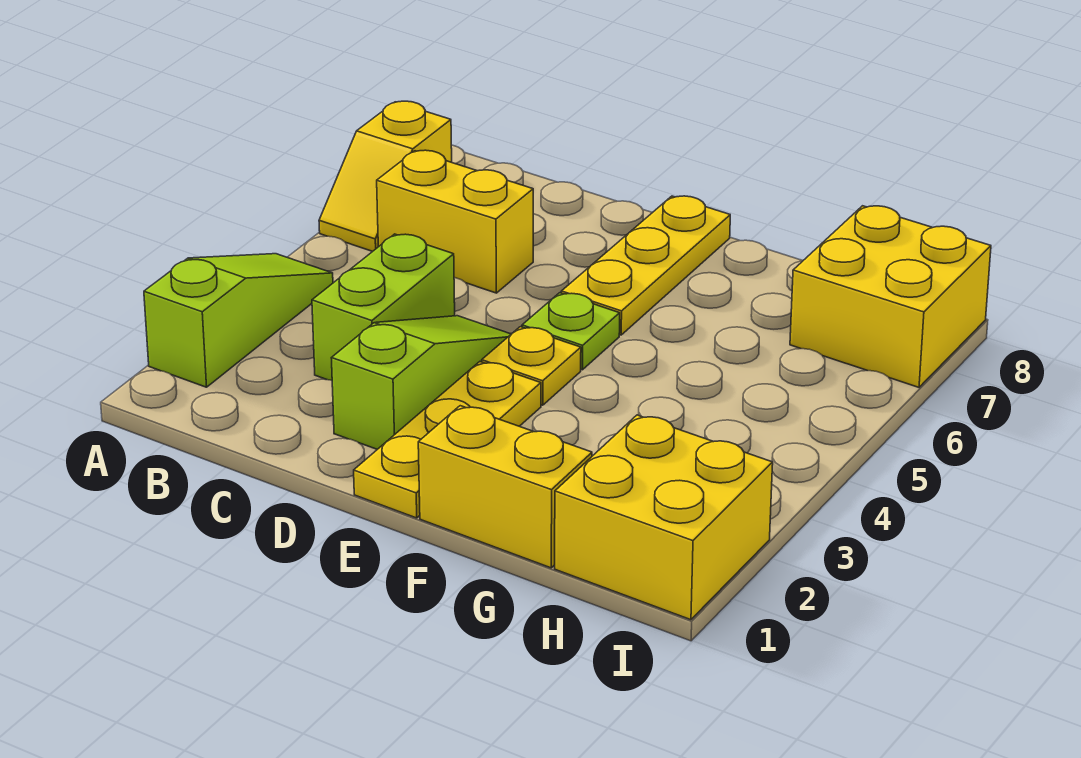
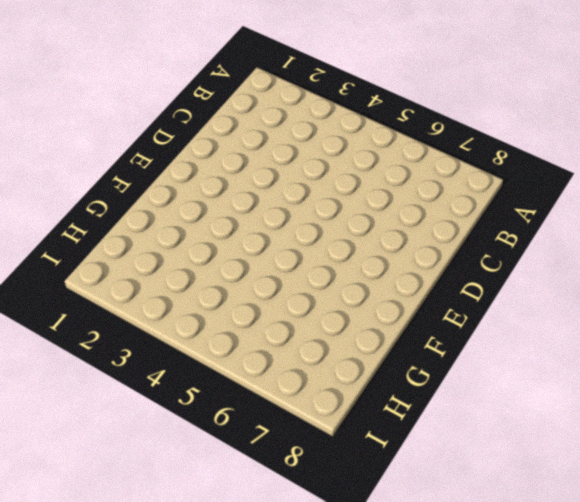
none -> lime 1x3 slope [144,254,333,387]
none -> yellow 1x2 slope [319,101,452,251]
none -> yellow 1x2 brick [377,150,533,293]

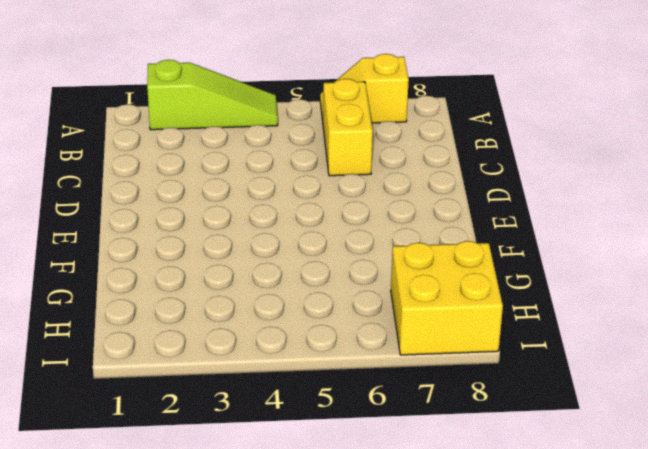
none -> lime 1x2 brick [312,234,455,380]
none -> lime 1x3 slope [332,316,511,449]
none -> yellow 1x3 plate [354,362,541,518]

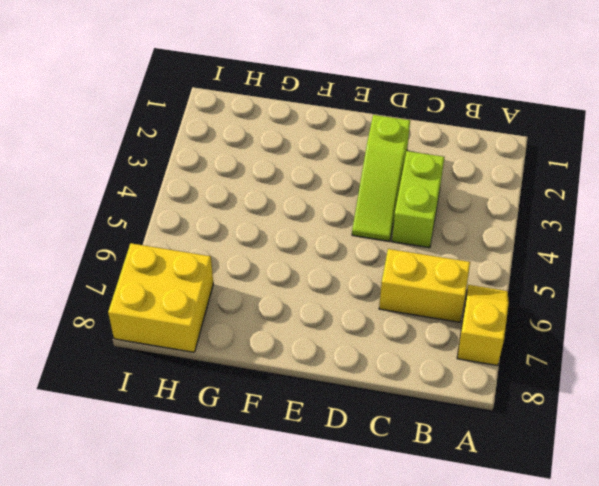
none -> lime 1x3 slope [144,254,333,387]
none -> yellow 1x3 plate [354,362,541,518]
none -> yellow 1x1 plate [482,327,581,405]

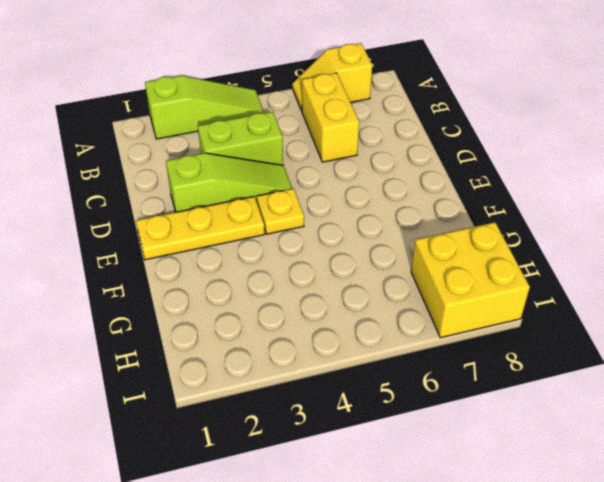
none -> lime 1x1 plate [522,293,620,370]
none -> yellow 1x3 plate [561,196,730,335]
none -> yellow 1x2 brick [418,406,592,568]

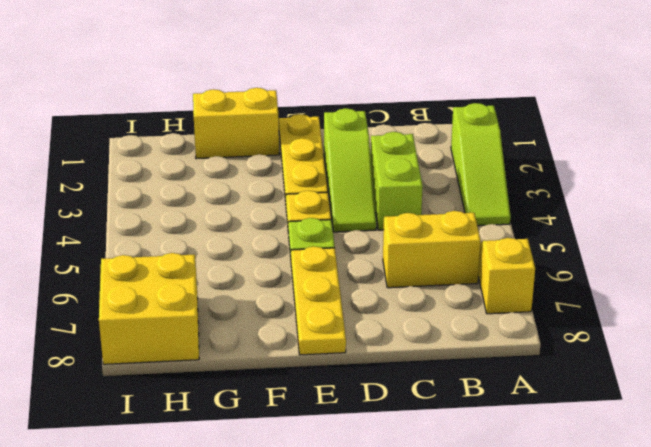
none -> yellow 2x2 brick [555,415,773,620]

